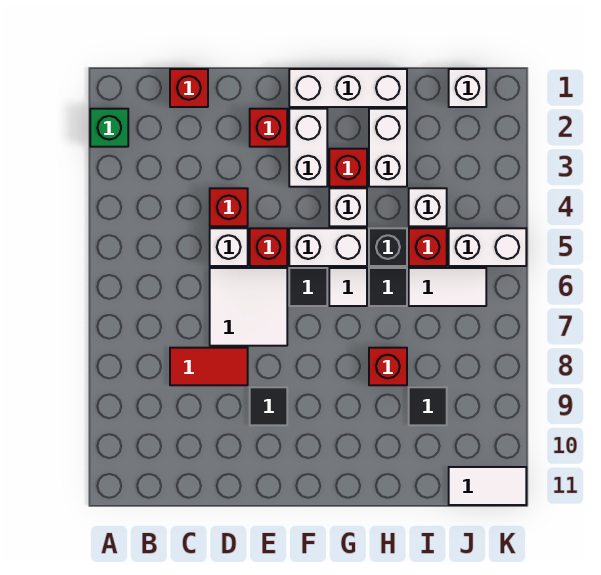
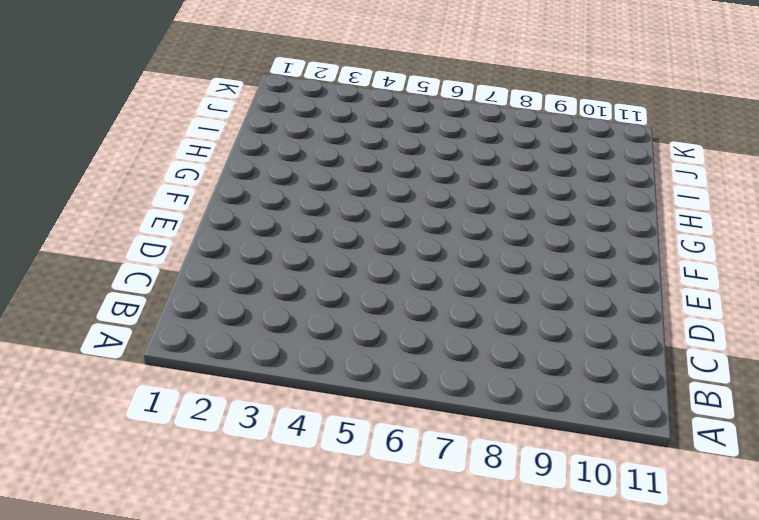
none -> green 1x1 brick [90,109,128,147]
none -> red 1x1 brick [170,69,208,107]
none -> red 1x2 tile [170,348,248,385]

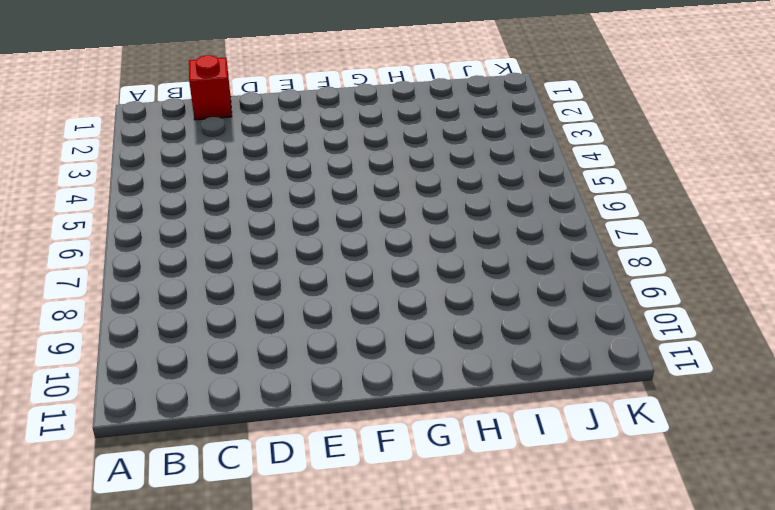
none -> green 1x1 brick [90,109,128,147]
none -> red 1x2 tile [170,348,248,385]
none -> red 1x1 brick [210,188,248,226]

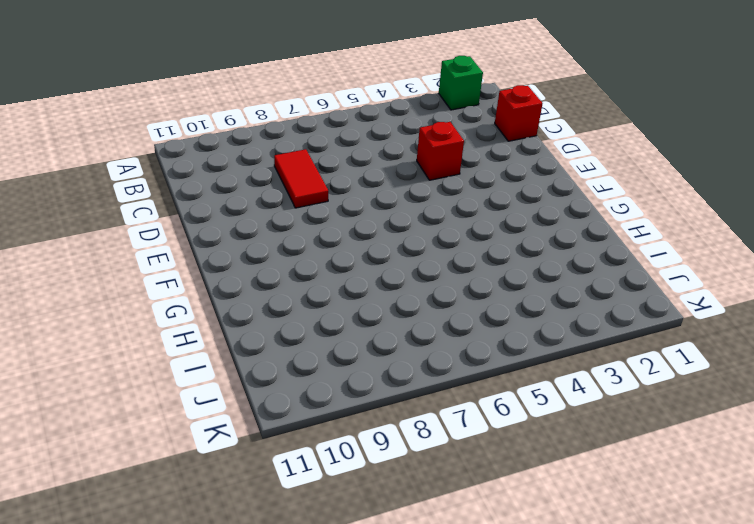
none -> white 1x1 brick [210,228,248,266]
none -> white 2x2 tile [210,268,287,346]
none -> red 1x1 brick [250,109,287,147]

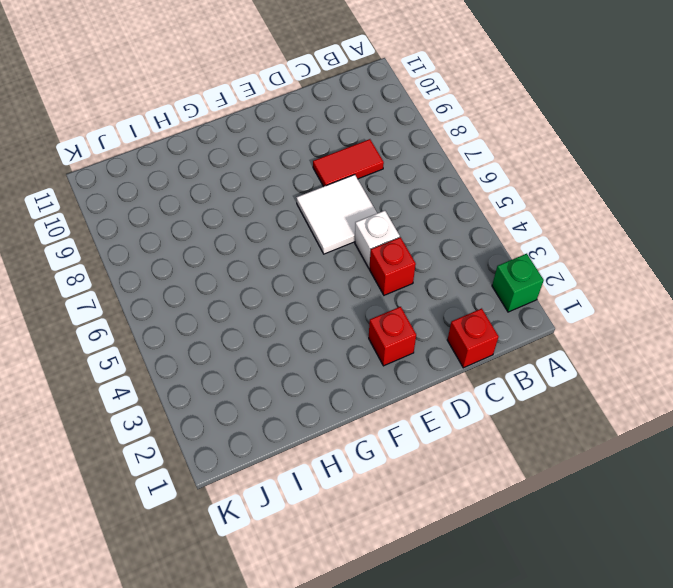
none -> red 1x1 brick [250,228,287,266]
none -> black 1x1 tile [250,387,287,425]
none -> white 1x3 brick [289,69,407,107]

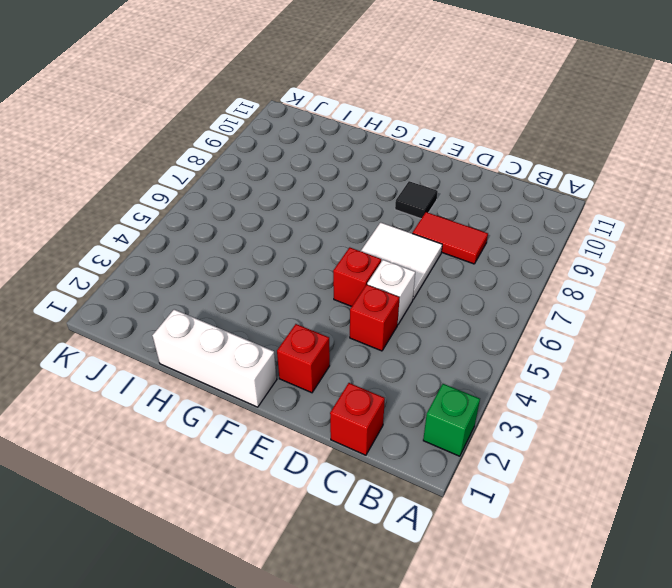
none -> white 1x2 brick [289,109,327,187]
none -> white 1x2 brick [289,228,367,266]
none -> black 1x1 tile [289,268,327,306]

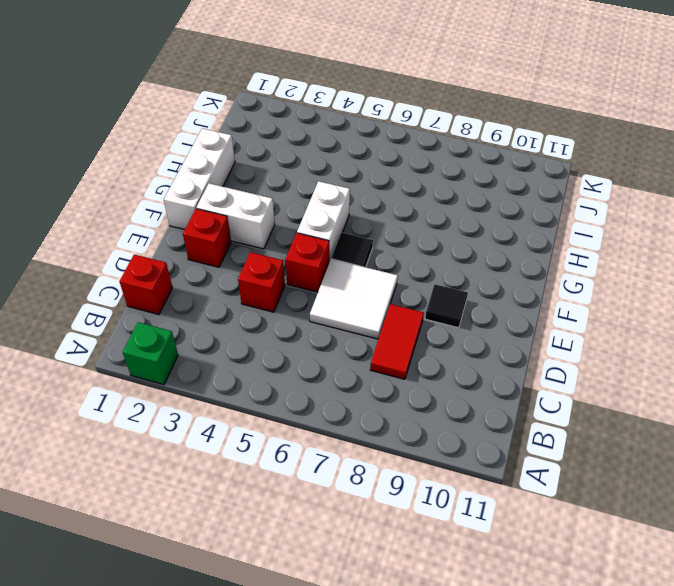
none -> white 1x1 brick [210,228,248,266]
none -> red 1x1 brick [329,149,367,187]
none -> white 1x1 brick [329,188,367,226]

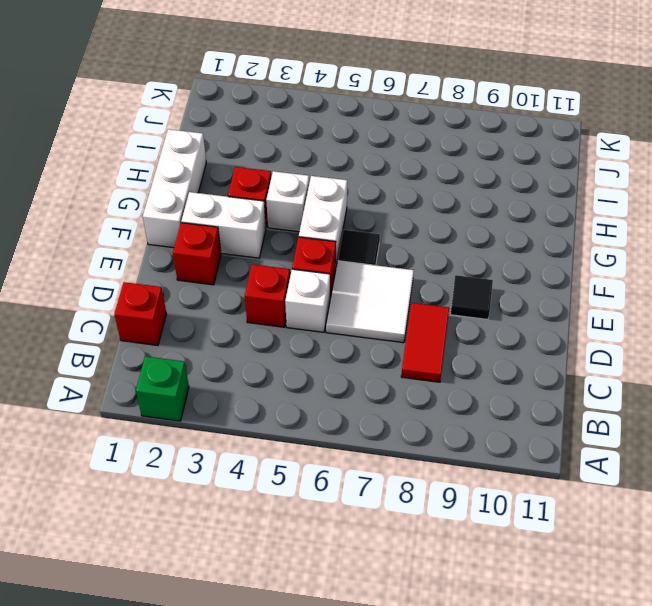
none -> white 1x1 tile [329,268,367,306]
none -> white 1x2 brick [369,109,407,187]
none -> black 1x1 brick [369,228,407,266]

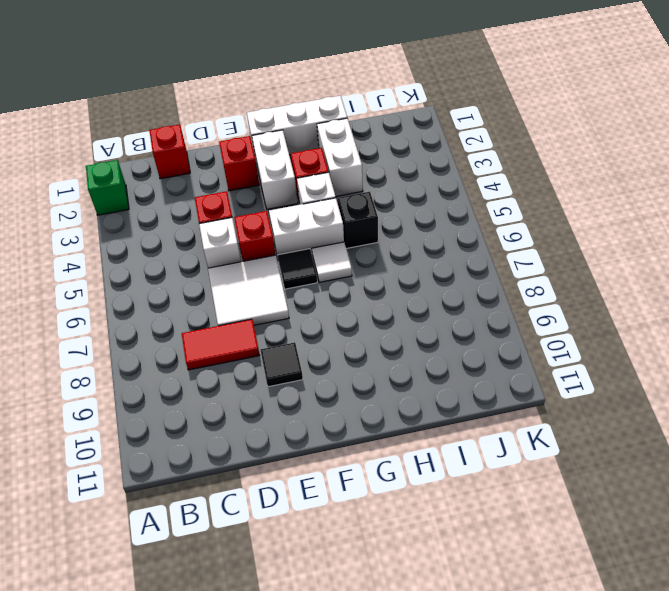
none -> black 1x1 tile [369,268,407,306]
none -> red 1x1 brick [369,348,407,385]
none -> white 1x1 brick [409,188,447,226]

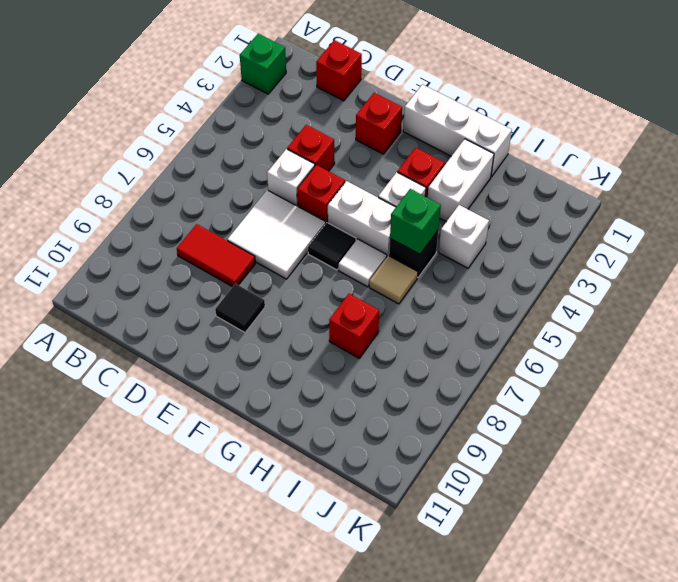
green 1x1 brick [390,189,441,254] -> none
tan 1x1 tile [369,256,418,304] -> black 1x1 tile [369,268,407,306]
none -> white 1x2 brick [289,109,327,187]
none -> red 1x1 brick [409,228,447,266]
none -> white 1x2 tile [409,268,486,306]

